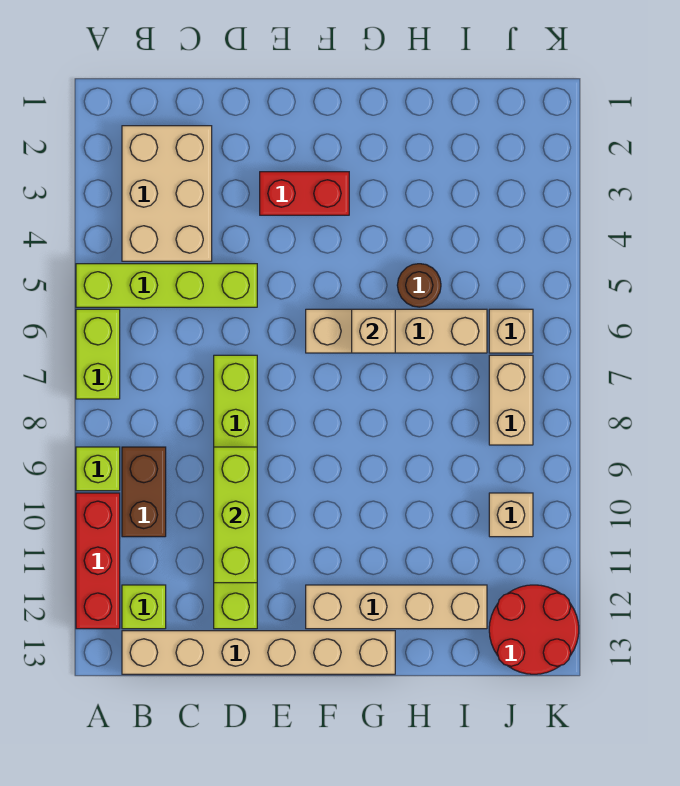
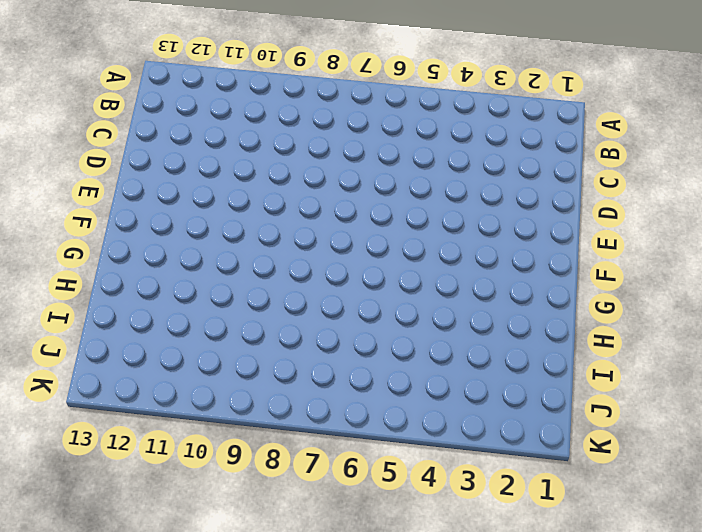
none -> lime 1x4 brick [76,264,257,307]
none -> lime 1x2 brick [76,309,120,399]
none -> lime 1x1 brick [76,447,120,491]

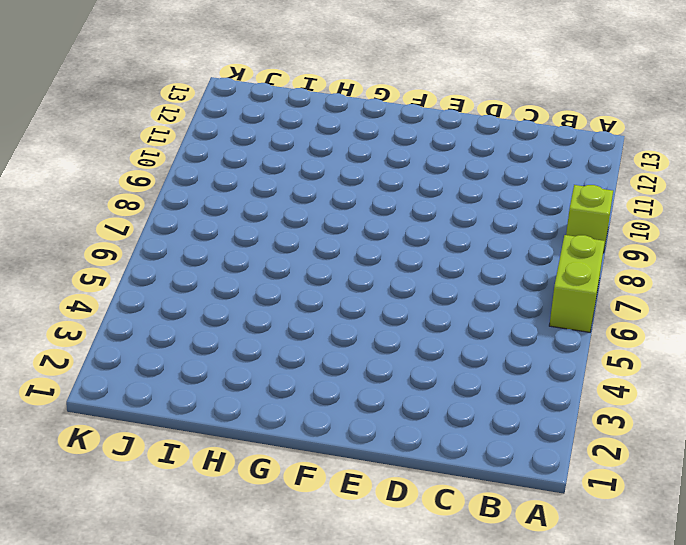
none -> lime 1x4 brick [76,264,257,307]
none -> red 1x3 brick [76,493,120,629]
none -> tan 2x3 brick [122,126,212,261]

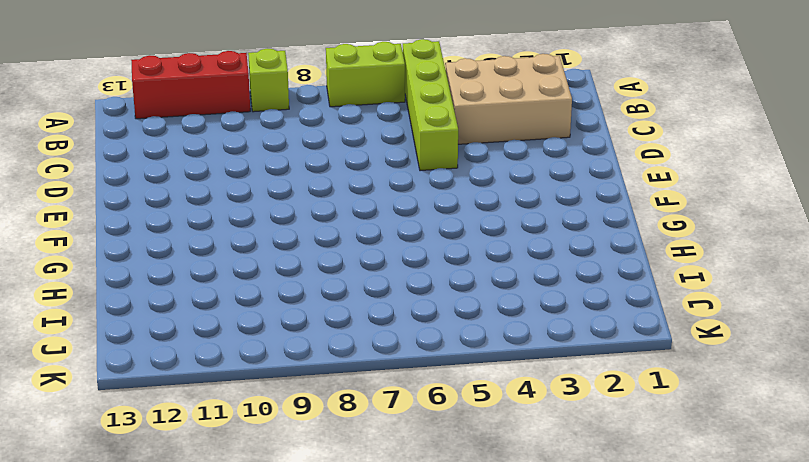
none -> brown 1x2 brick [122,447,166,537]
none -> lime 1x1 brick [122,585,166,629]
none -> tan 1x6 brick [122,631,395,674]

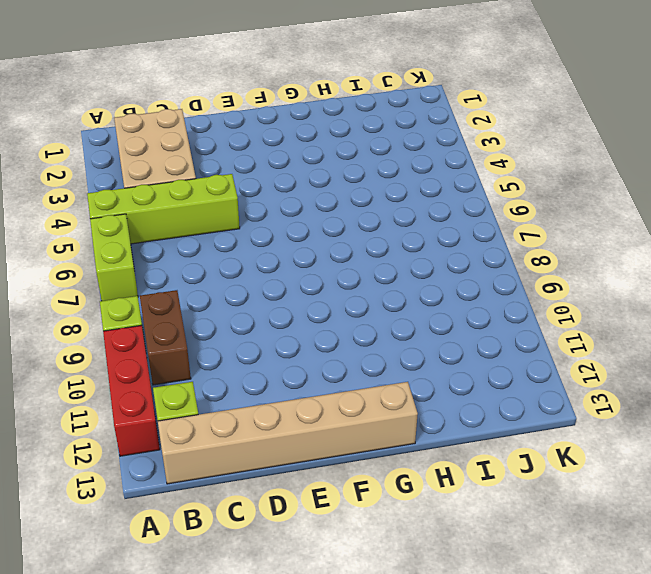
none -> lime 1x6 brick [214,355,257,629]
none -> red 1x2 brick [260,172,349,215]
none -> tan 1x4 brick [306,309,487,353]

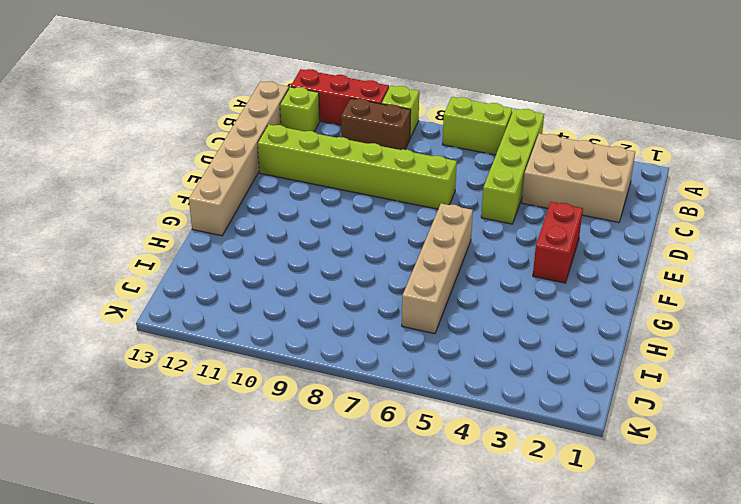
none -> tan 1x4 brick [306,585,487,629]
none -> brown 1x1 round brick [397,264,441,307]
none -> tan 1x1 brick [489,309,533,353]

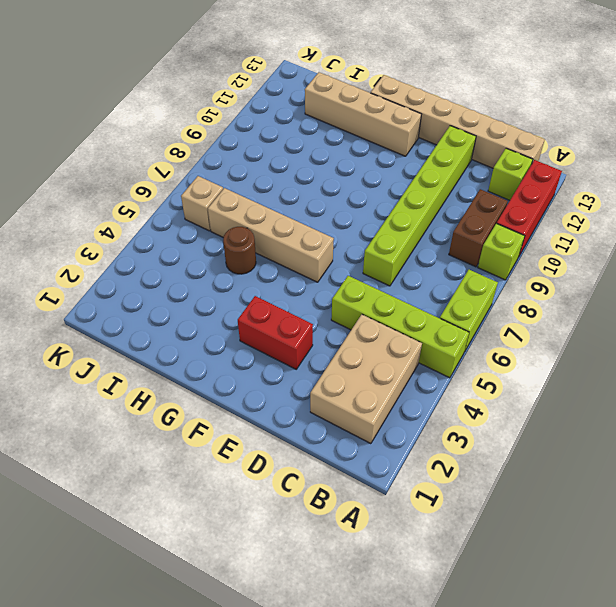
none -> tan 1x2 brick [489,355,533,445]
none -> tan 1x1 brick [489,493,533,537]
none -> red 2x2 round brick [489,585,579,674]

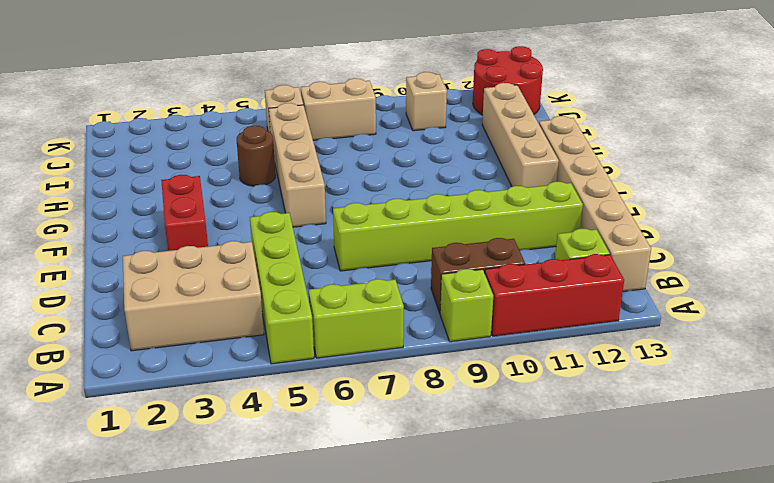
none -> lime 1x3 brick [214,447,257,583]
none -> tan 1x1 brick [352,309,395,353]

